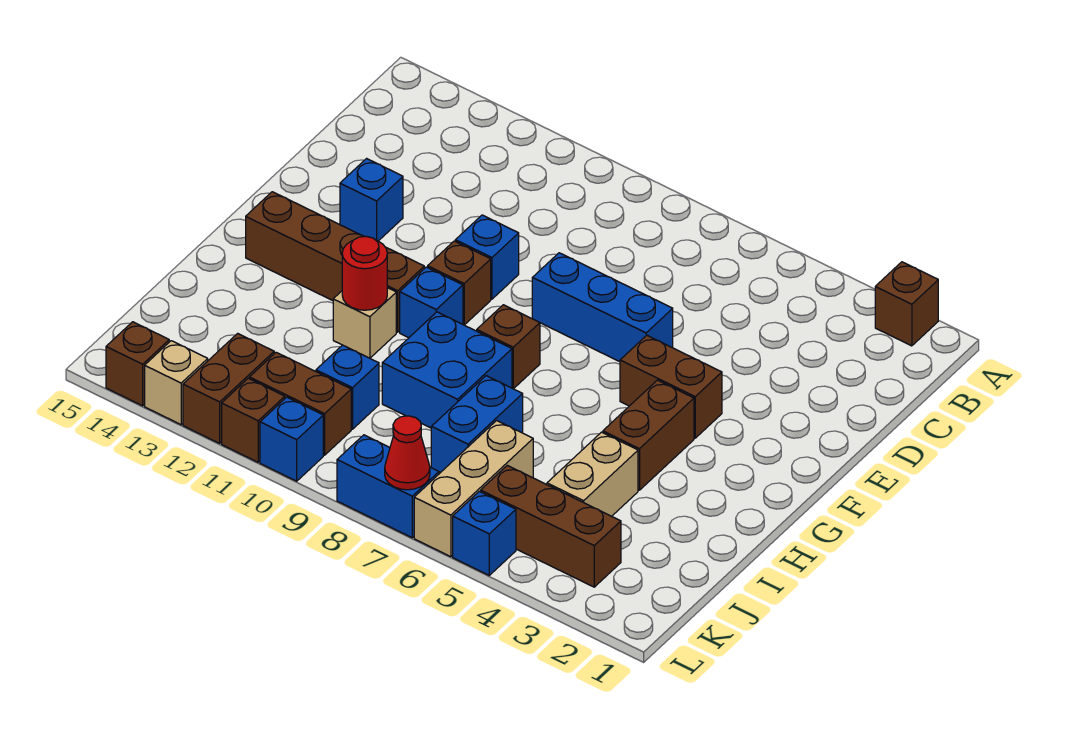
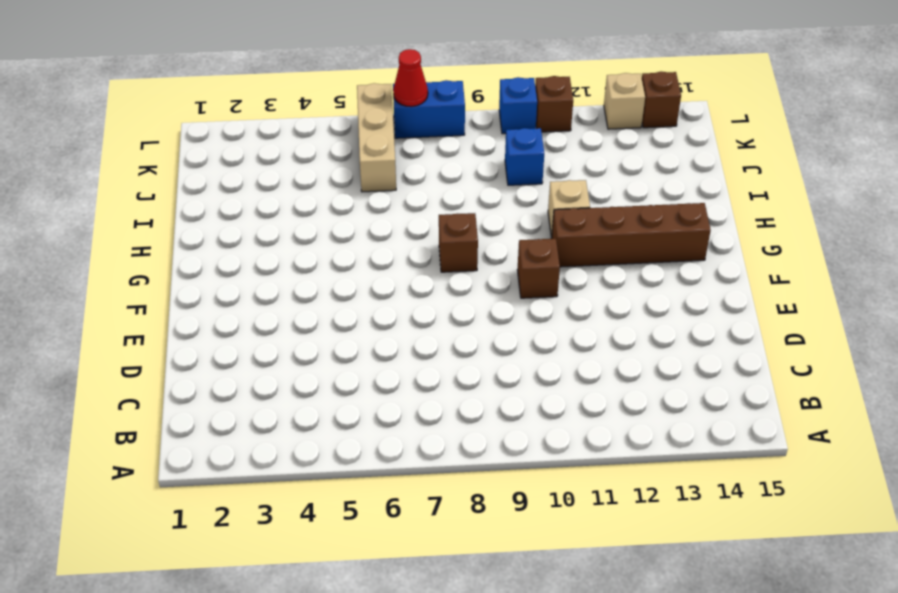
none -> brown 1x1 brick [875,262,938,346]
none -> blue 1x3 brick [532,253,673,362]
none -> blue 1x1 brick [455,215,519,299]

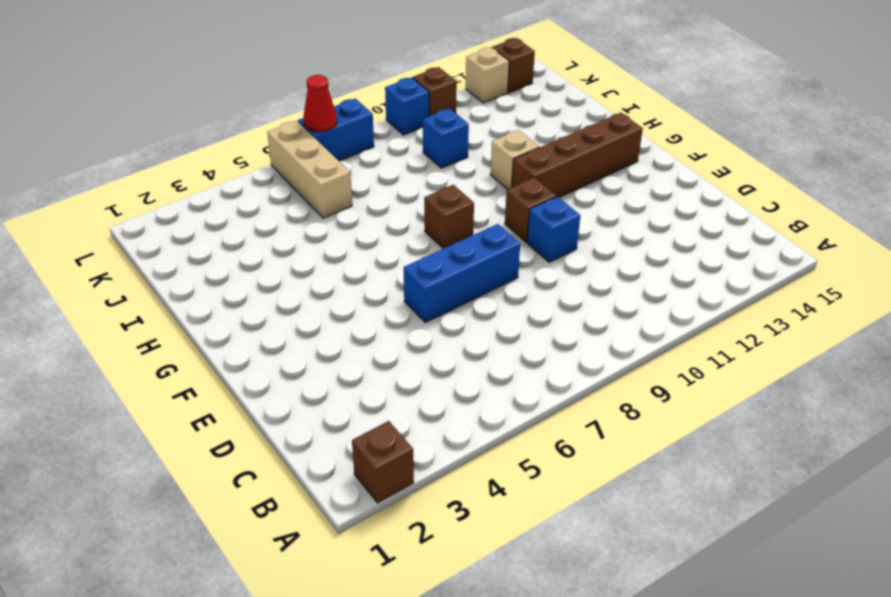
none -> blue 1x1 brick [340,159,403,241]
none -> brown 1x2 brick [620,335,722,438]
none -> brown 1x2 brick [603,380,694,490]

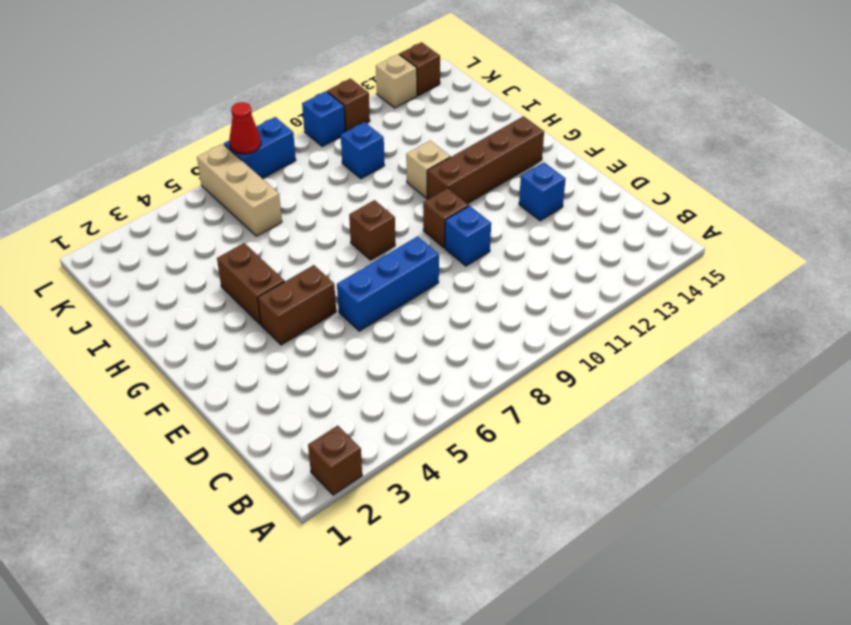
none -> blue 1x1 brick [400,267,463,338]
none -> blue 2x2 brick [382,312,512,428]
none -> tan 1x2 brick [547,432,638,516]

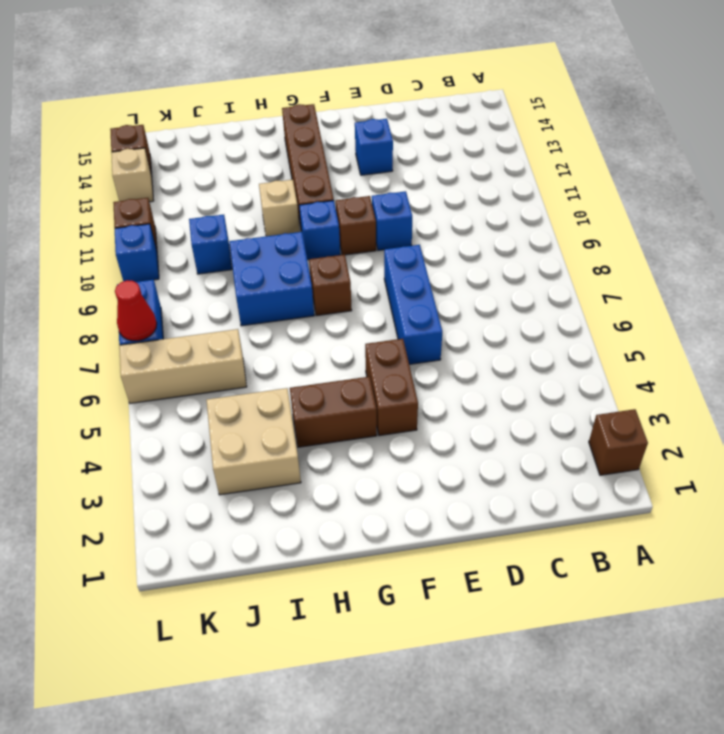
tan 2x2 brick [206,388,301,495] -> tan 1x2 brick [547,432,638,516]
none -> blue 1x2 brick [431,376,523,472]
none -> brown 1x3 brick [481,465,621,587]
none -> brown 1x2 brick [250,352,351,455]

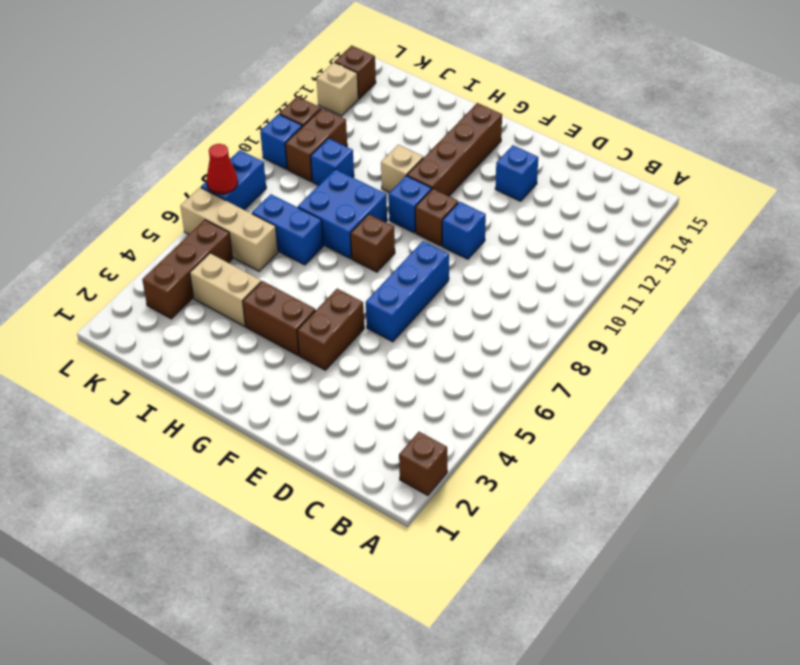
none -> brown 1x2 brick [183,333,274,443]
none -> blue 1x1 brick [453,491,516,575]
none -> red 1x1 round brick [342,236,387,310]

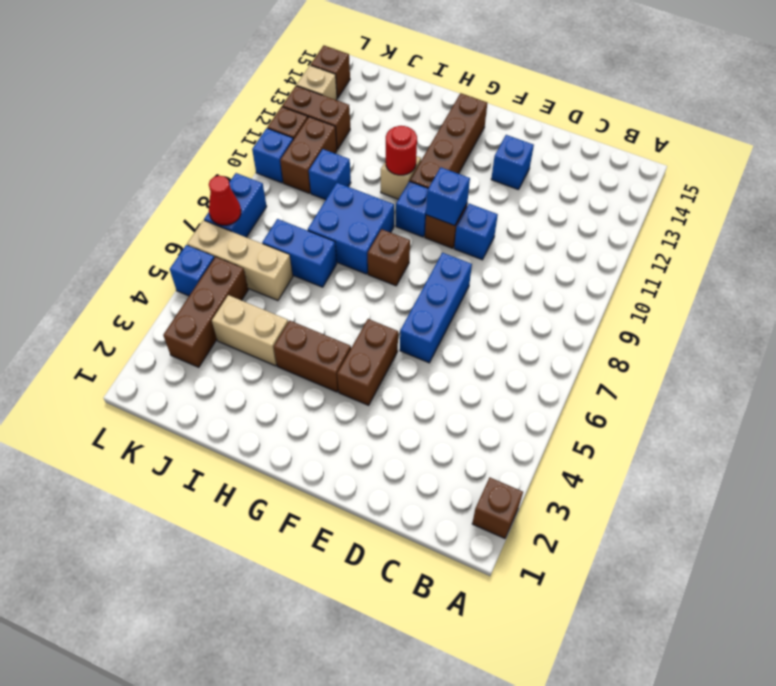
blue 1x1 brick [426,167,470,226] -> none

